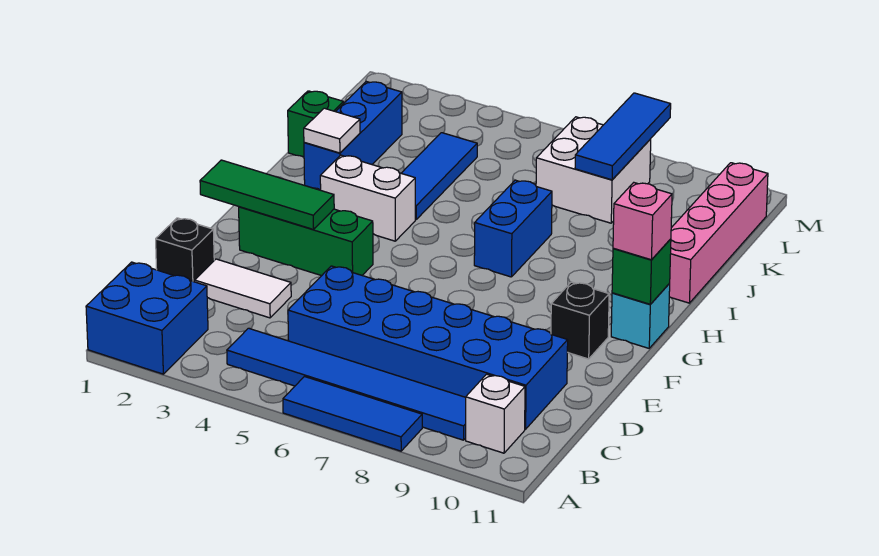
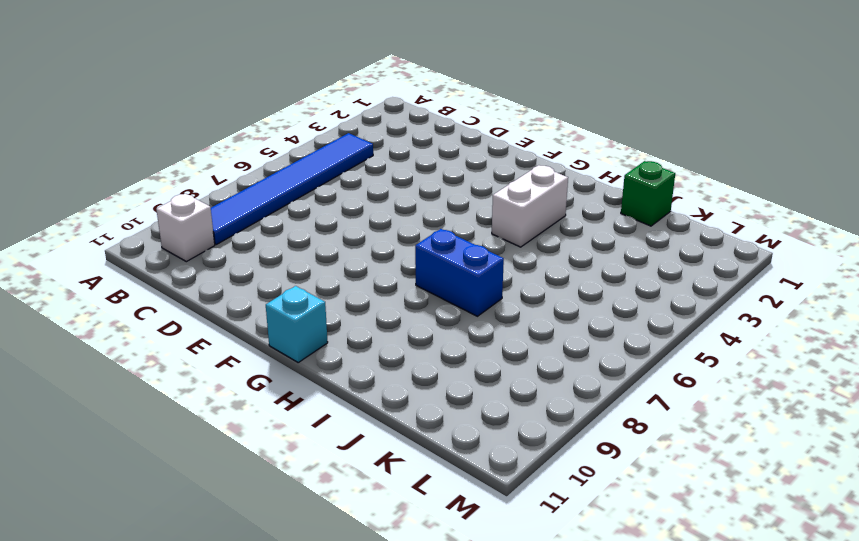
none -> blue 2x2 brick [86,262,208,374]
none -> blue 1x3 tile [283,377,422,451]
none -> blue 2x6 brick [288,266,568,429]

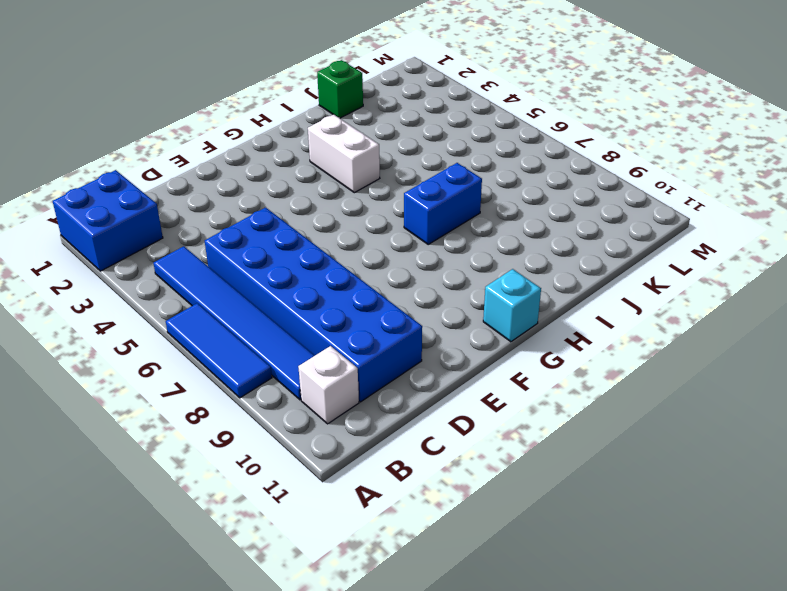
none -> black 1x1 brick [156,218,214,282]
none -> white 1x2 tile [195,259,291,318]
none -> green 1x3 brick [239,207,373,276]

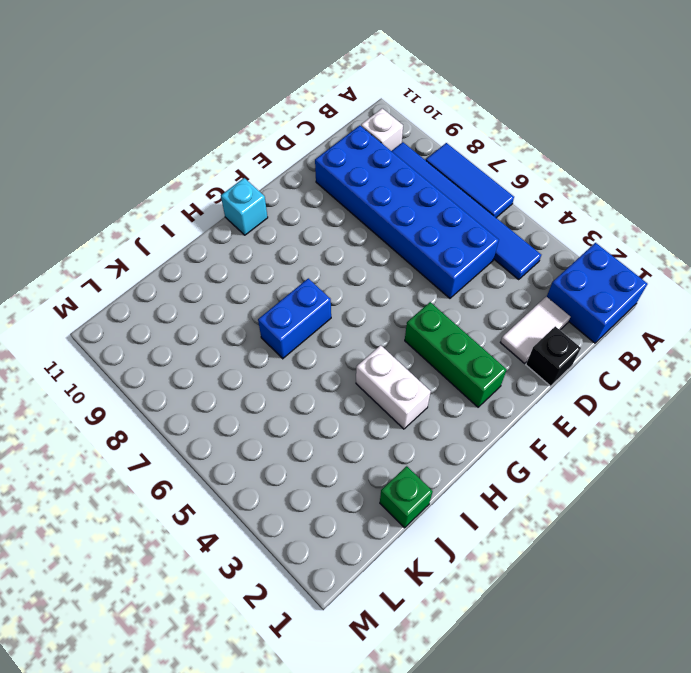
white 1x2 tile [500,297,570,363] -> white 1x2 tile turned to [195,259,291,318]
none -> black 1x1 brick [551,282,609,359]
none -> blue 1x3 brick [304,82,402,190]
none -> blue 1x3 tile [401,133,477,219]

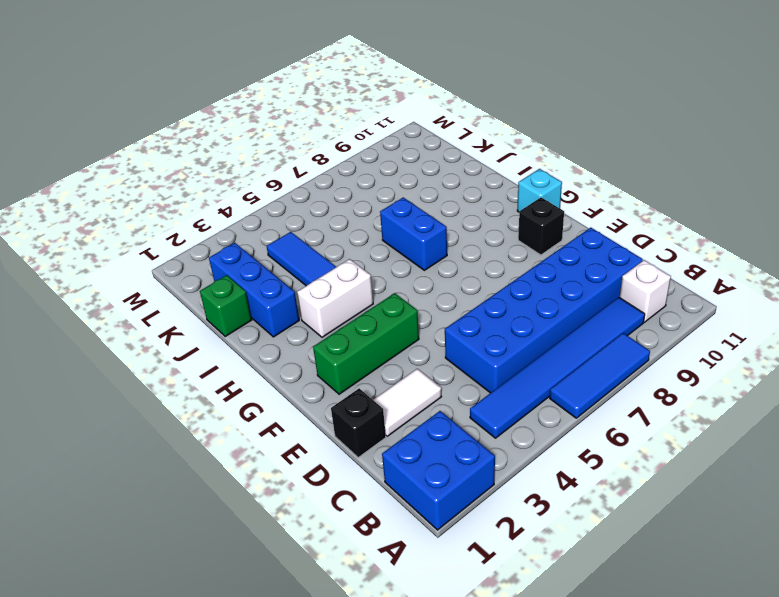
none -> pink 1x4 brick [669,163,768,303]
none -> white 2x2 brick [536,117,651,223]
none -> green 1x3 tile [200,160,334,229]

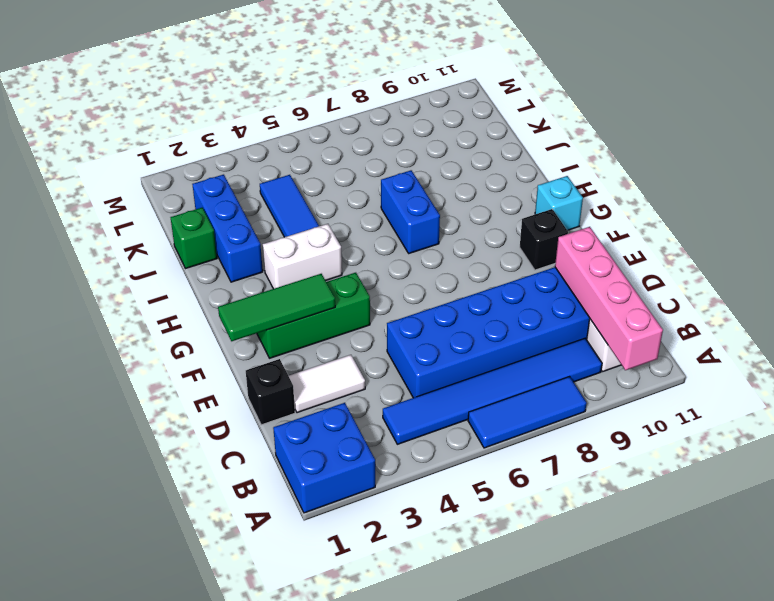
pink 1x4 brick [555,227,663,370] -> pink 1x4 brick moved to [669,163,768,303]
none -> white 2x2 brick [536,117,651,223]
none -> green 1x1 brick [612,239,671,304]
none -> white 1x1 tile [304,108,360,153]

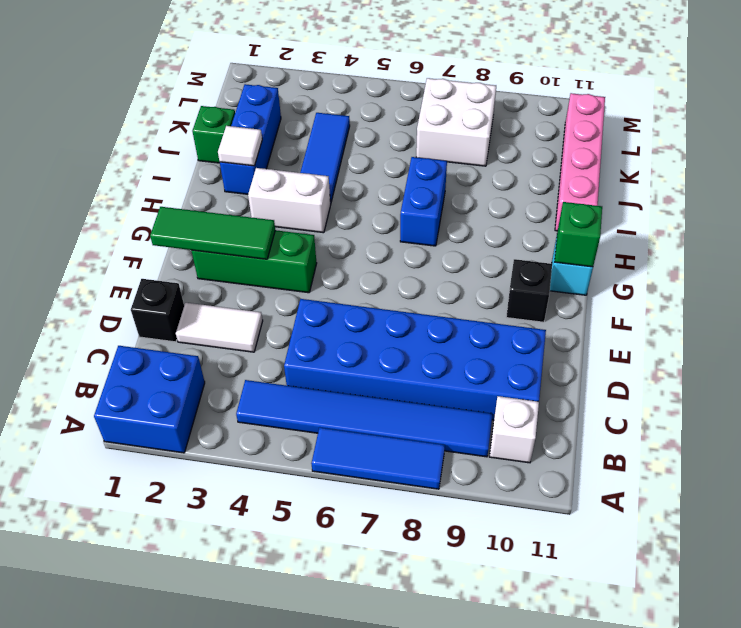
none -> blue 1x3 tile [575,93,671,180]
none -> pink 1x1 brick [613,183,672,260]

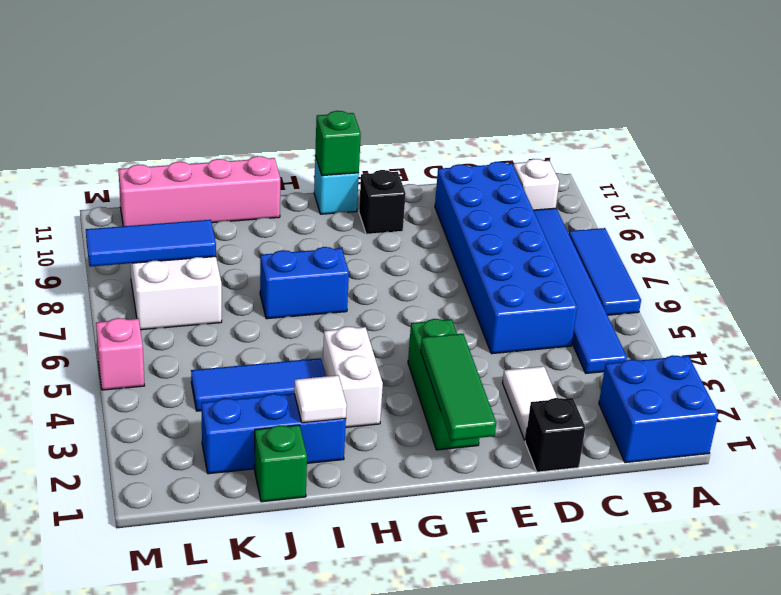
pink 1x1 brick [96,318,144,390] -> pink 1x1 brick moved to [613,183,672,260]

